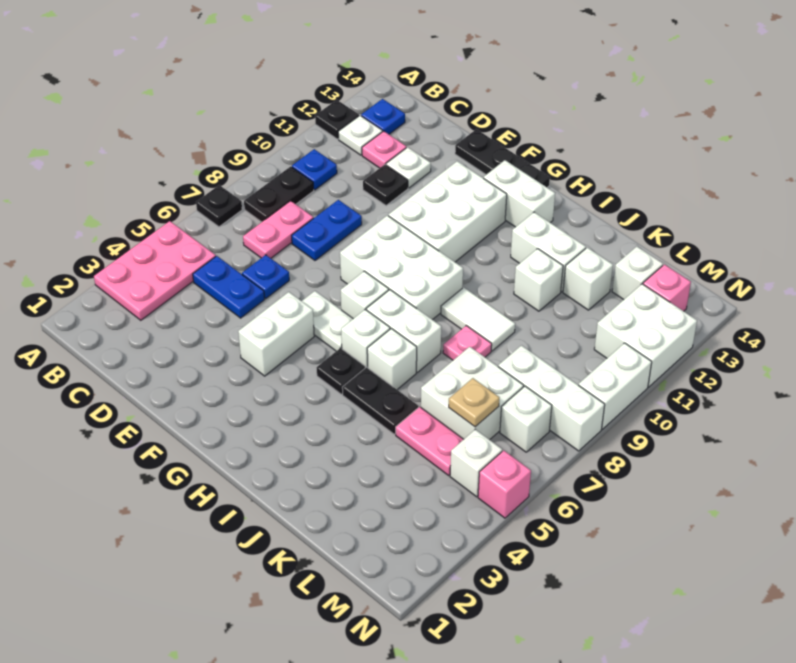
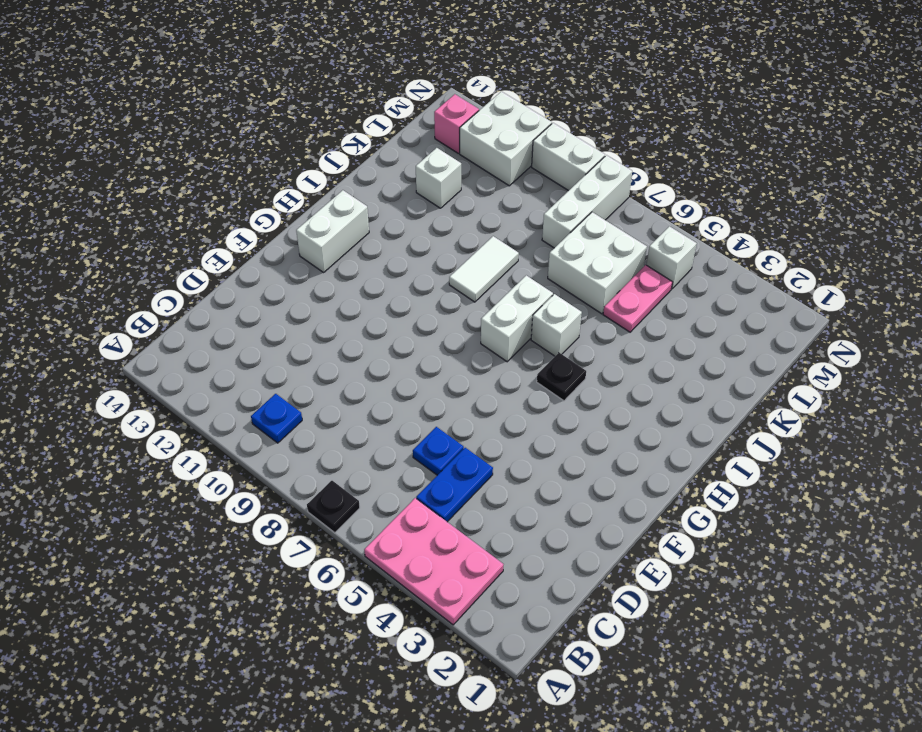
none -> black 1x1 plate [315,100,359,139]
none -> black 1x2 plate [244,166,314,222]
none -> white 1x1 plate [338,116,383,155]
none -> blue 1x1 plate [361,99,405,134]

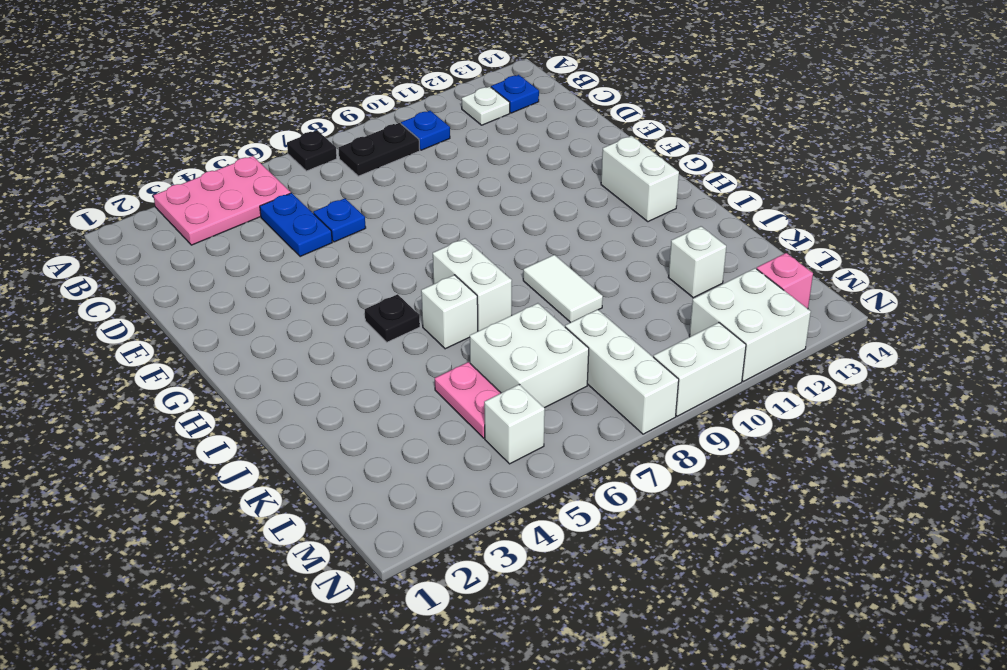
none -> black 1x1 plate [315,100,359,139]
none -> pink 1x2 plate [243,201,313,258]
none -> pink 1x1 plate [362,131,406,168]
none -> blue 1x2 plate [292,200,362,260]

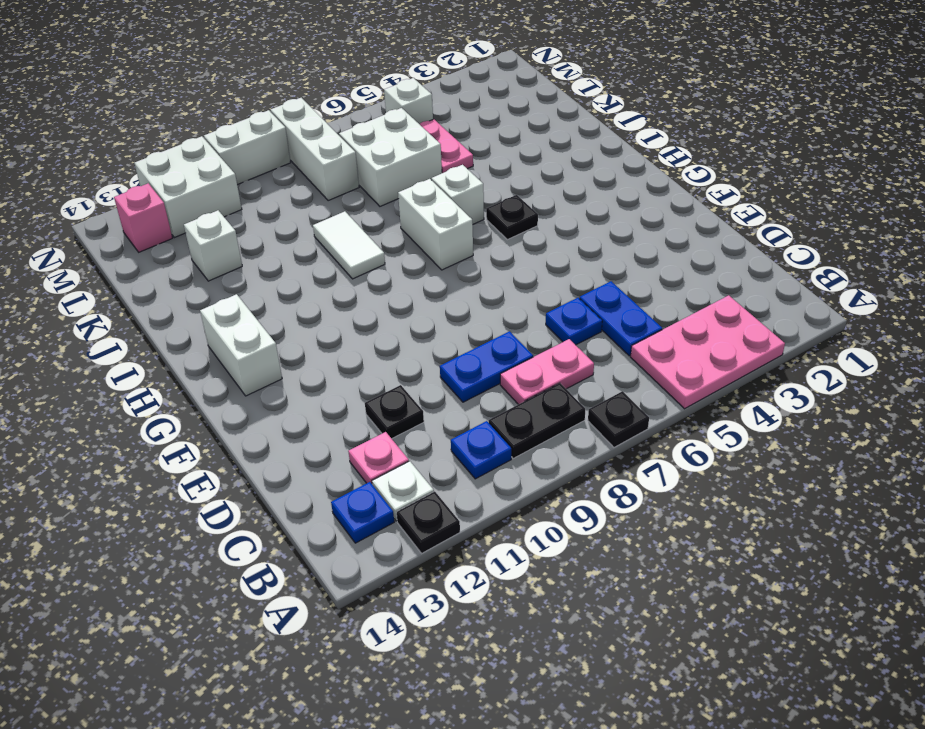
none -> white 1x1 plate [386,147,431,188]
none -> black 1x3 plate [455,129,550,187]
none -> white 1x2 brick [238,292,314,376]
none -> white 1x2 plate [302,291,353,351]

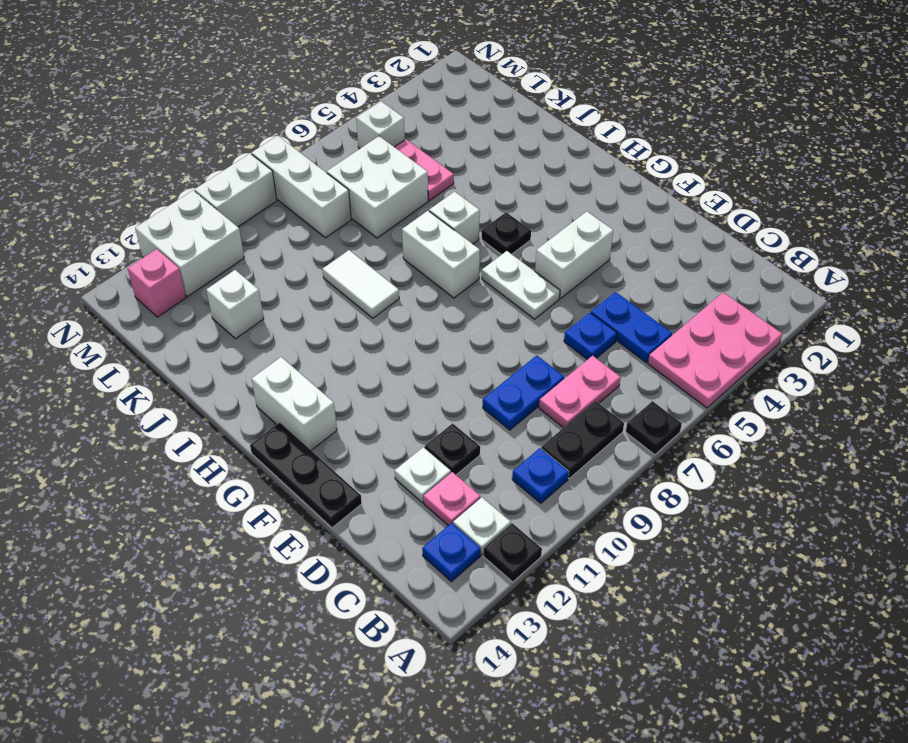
none -> white 2x3 brick [340,215,463,320]
none -> white 2x3 brick [388,161,507,262]
none -> white 1x1 brick [341,271,389,319]
none -> white 1x1 brick [341,310,390,368]

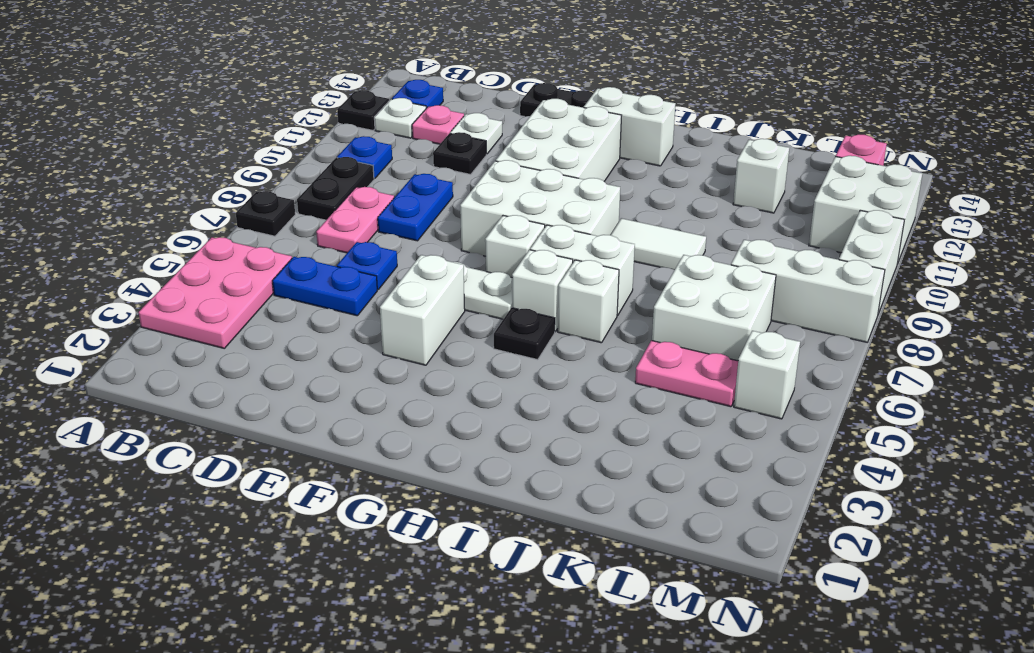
none -> black 1x2 plate [342,367,418,434]
none -> white 1x2 brick [511,212,586,292]
none -> pink 1x1 plate [443,326,492,360]
none -> white 1x1 brick [514,249,563,311]

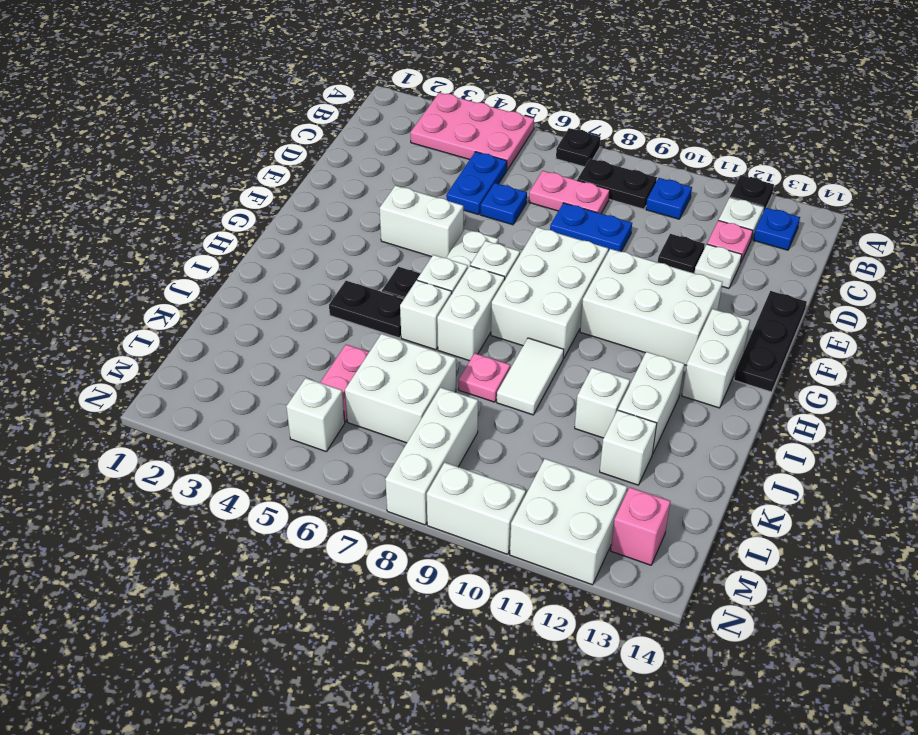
black 1x2 plate [329,281,404,338] -> black 1x2 plate turned to [342,367,418,434]
none -> white 1x1 brick [612,246,663,300]
none -> white 1x1 brick [500,386,552,452]
none -> pink 1x1 brick [478,450,531,518]
none -> tan 1x1 plate [449,378,499,427]

